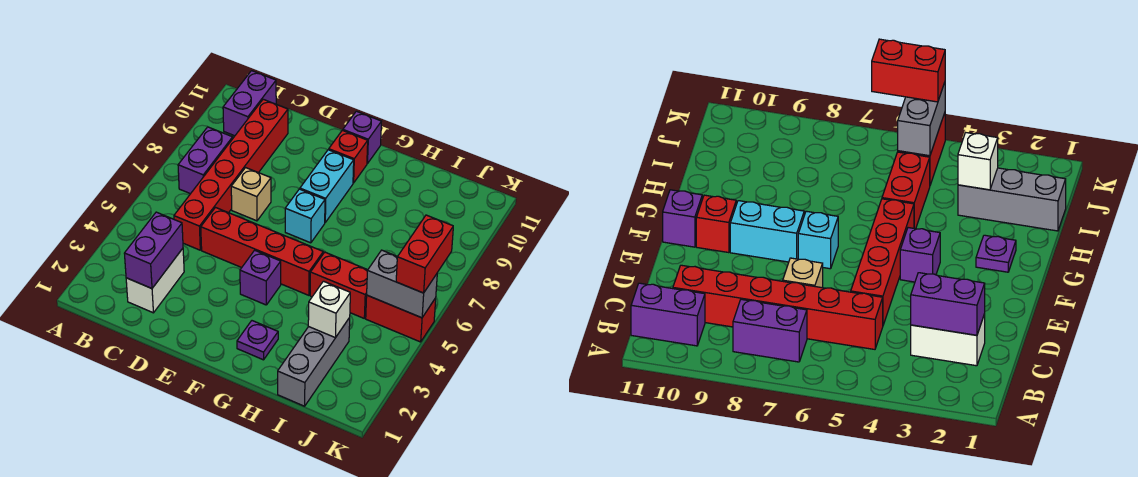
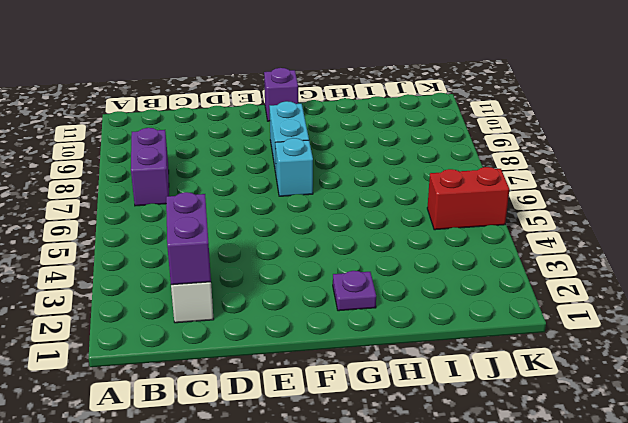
none -> purple 1x2 brick [223,71,276,136]
none -> red 1x6 brick [174,99,288,250]
none -> red 1x4 brick [201,208,323,295]

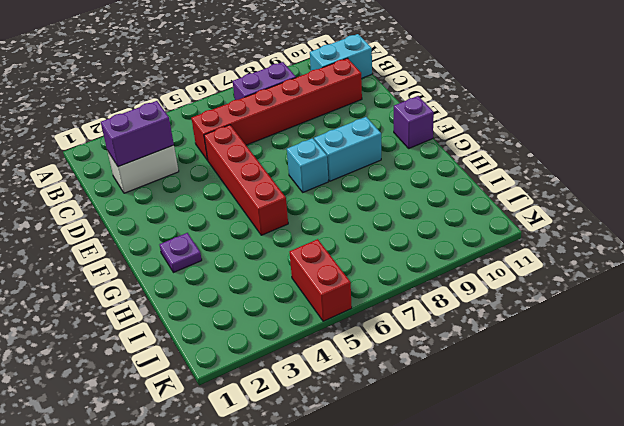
cyan 1x2 brick [310,34,372,79] -> purple 1x2 brick [223,71,276,136]
none -> tan 1x1 brick [231,168,271,221]
none -> purple 1x1 brick [240,250,281,305]
none -> red 1x1 brick [329,130,368,183]

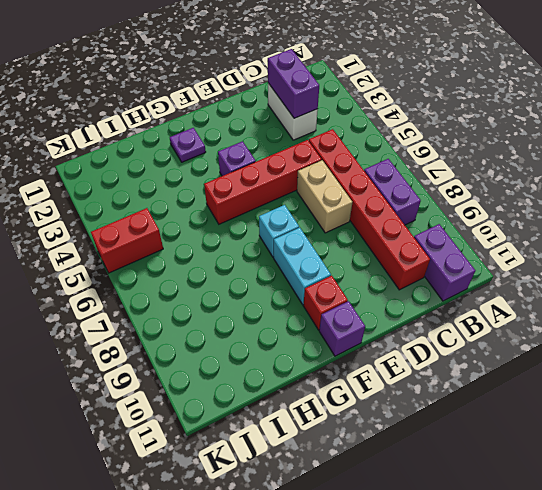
tan 1x2 brick [297,160,352,233] -> tan 1x1 brick [231,168,271,221]
none -> red 1x2 brick [310,252,367,318]
none -> grey 1x3 brick [278,318,350,406]
none -> white 1x1 brick [308,281,350,338]

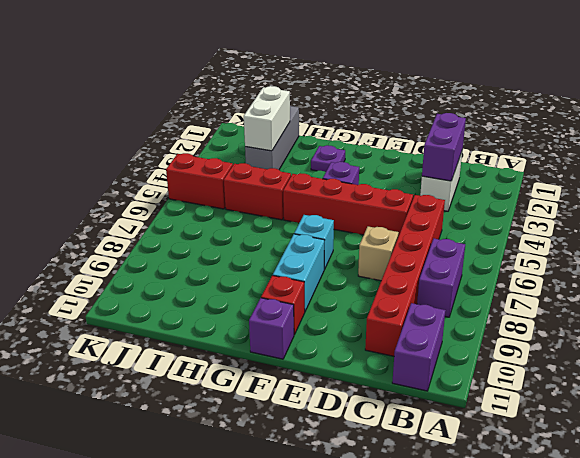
white 1x2 brick [244,86,290,151] -> white 1x1 brick [308,281,350,338]
none -> grey 1x2 brick [367,250,437,318]
none -> red 1x2 brick [396,215,453,293]

